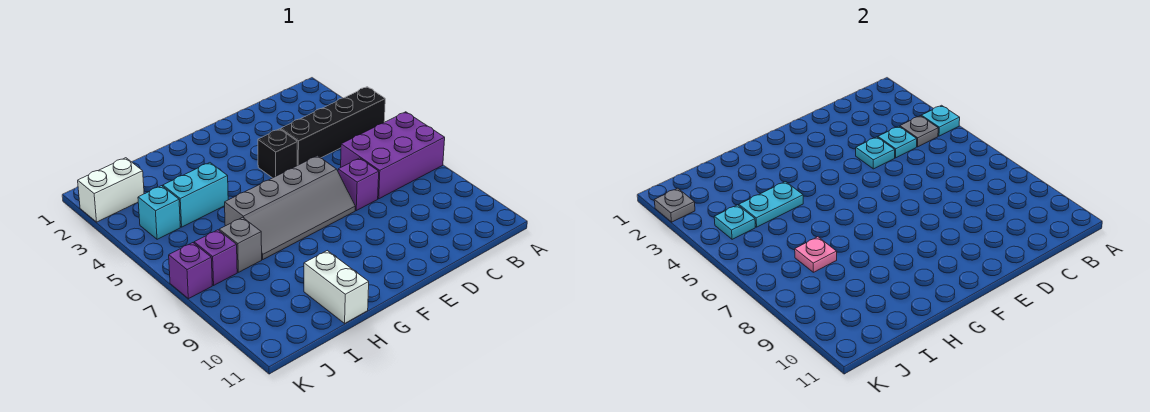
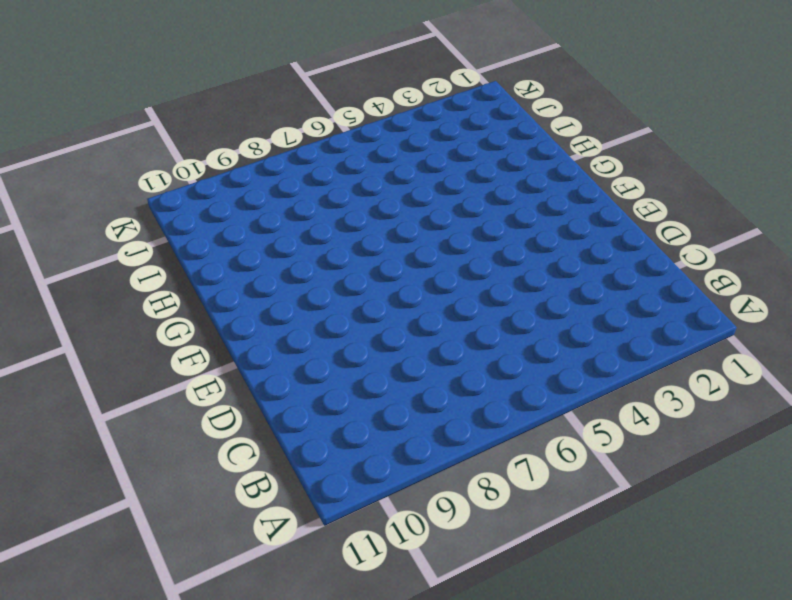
none -> black 1x4 brick [281,87,385,165]
none -> purple 2x3 brick [341,112,445,199]
none -> purple 1x1 brick [338,158,379,211]

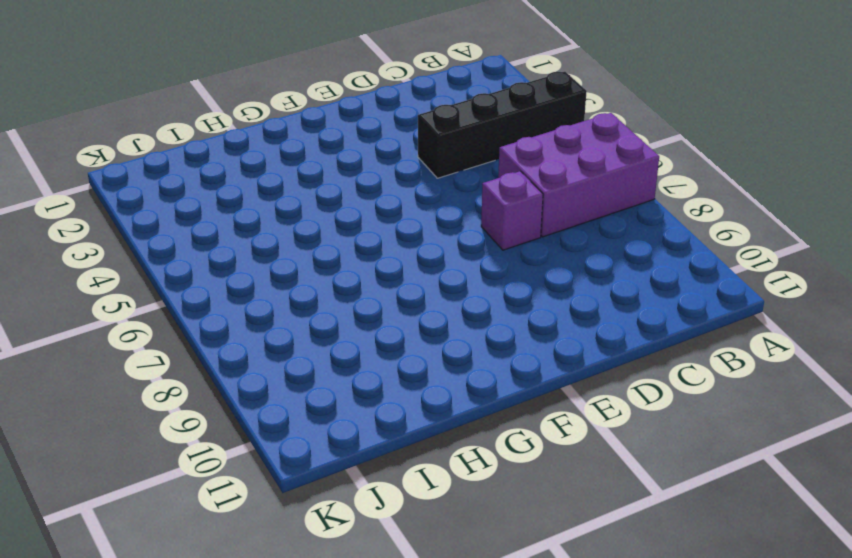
none -> black 1x1 brick [258,129,297,178]
none -> grey 2x4 slope [225,156,355,259]
none -> cyan 1x2 brick [163,163,228,227]

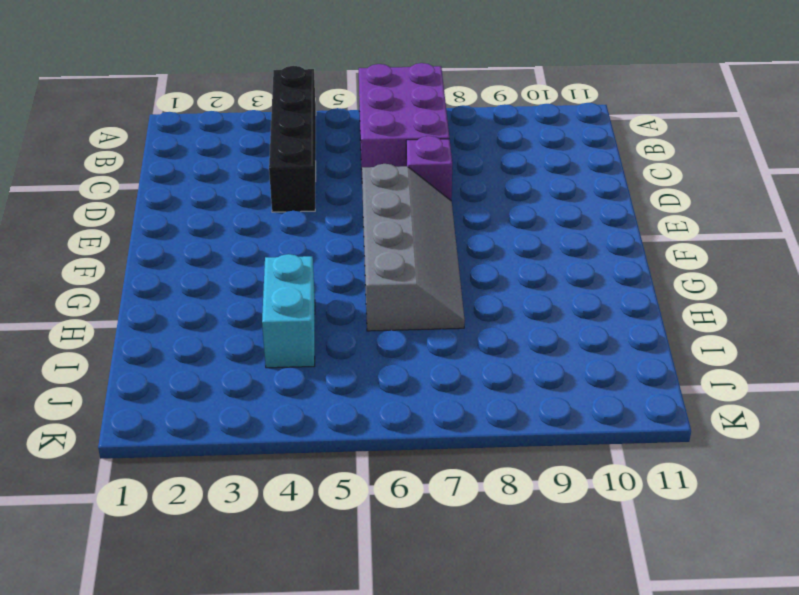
none -> black 1x1 brick [258,129,297,178]
none -> white 1x2 brick [304,251,369,323]
none -> grey 1x1 brick [219,217,262,272]

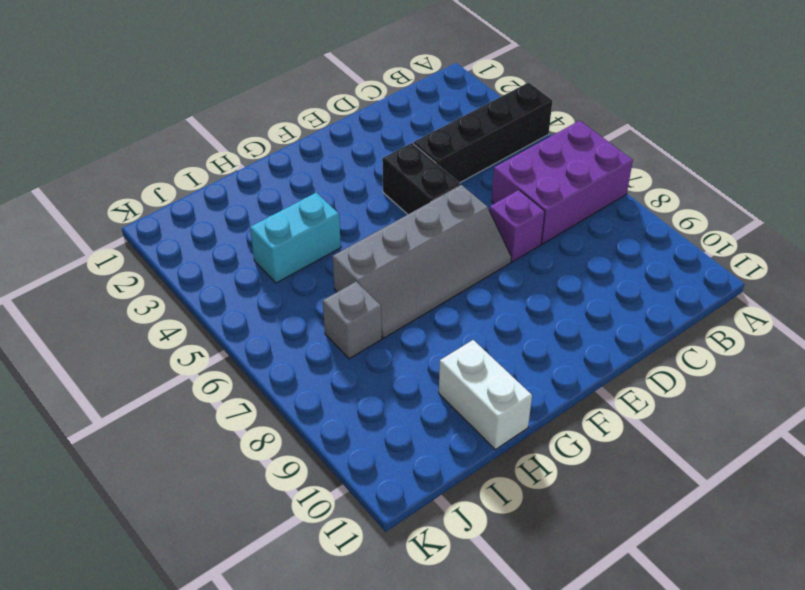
black 1x2 brick [382,143,461,214] -> black 1x1 brick [258,129,297,178]
none -> white 1x2 brick [78,158,144,222]
none -> cyan 1x1 brick [138,186,180,239]
none -> purple 1x1 brick [194,230,237,285]

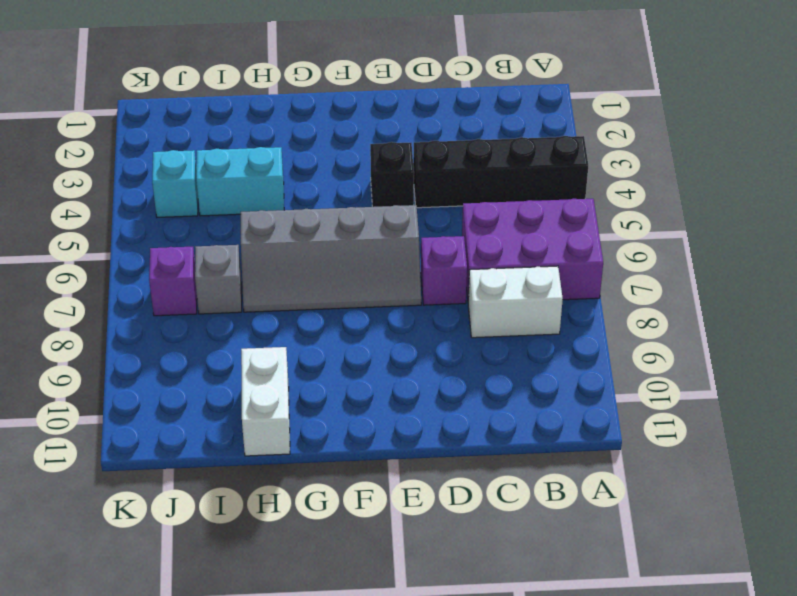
white 1x2 brick [468,266,563,338] -> white 1x2 brick moved to [78,158,144,222]
none -> purple 1x1 brick [169,243,212,299]
none -> cyan 1x1 plate [921,105,960,136]
none -> grey 1x1 plate [900,116,938,147]

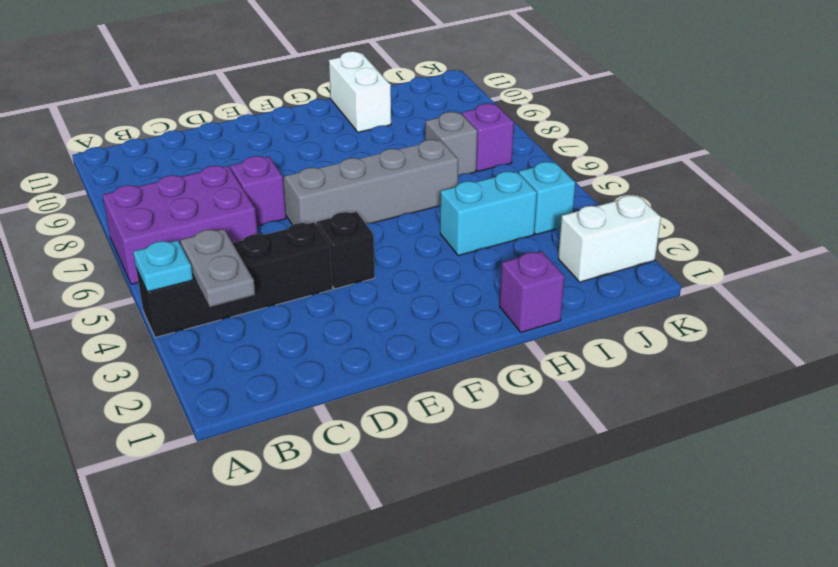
grey 1x2 plate [181,229,255,307] -> grey 1x1 plate [900,116,938,147]
purple 1x1 brick [500,251,564,332] -> purple 1x1 brick moved to [169,243,212,299]
none -> cyan 1x1 plate [878,126,917,158]
none -> cyan 1x1 plate [856,137,895,169]
none -> cyan 1x2 plate [739,182,803,227]

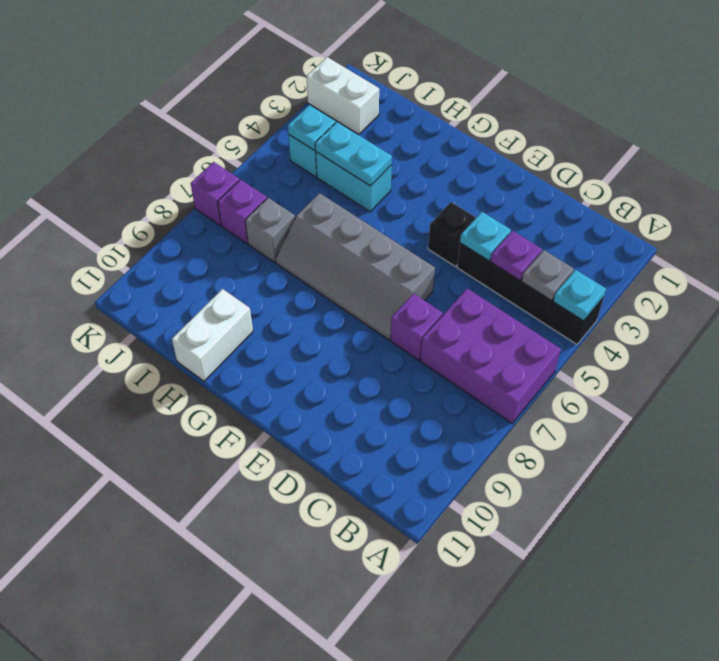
purple 1x1 plate [490,231,542,281] -> cyan 1x1 plate [878,126,917,158]
none -> pink 1x1 plate [795,237,837,272]
none -> grey 1x1 plate [654,188,695,222]

